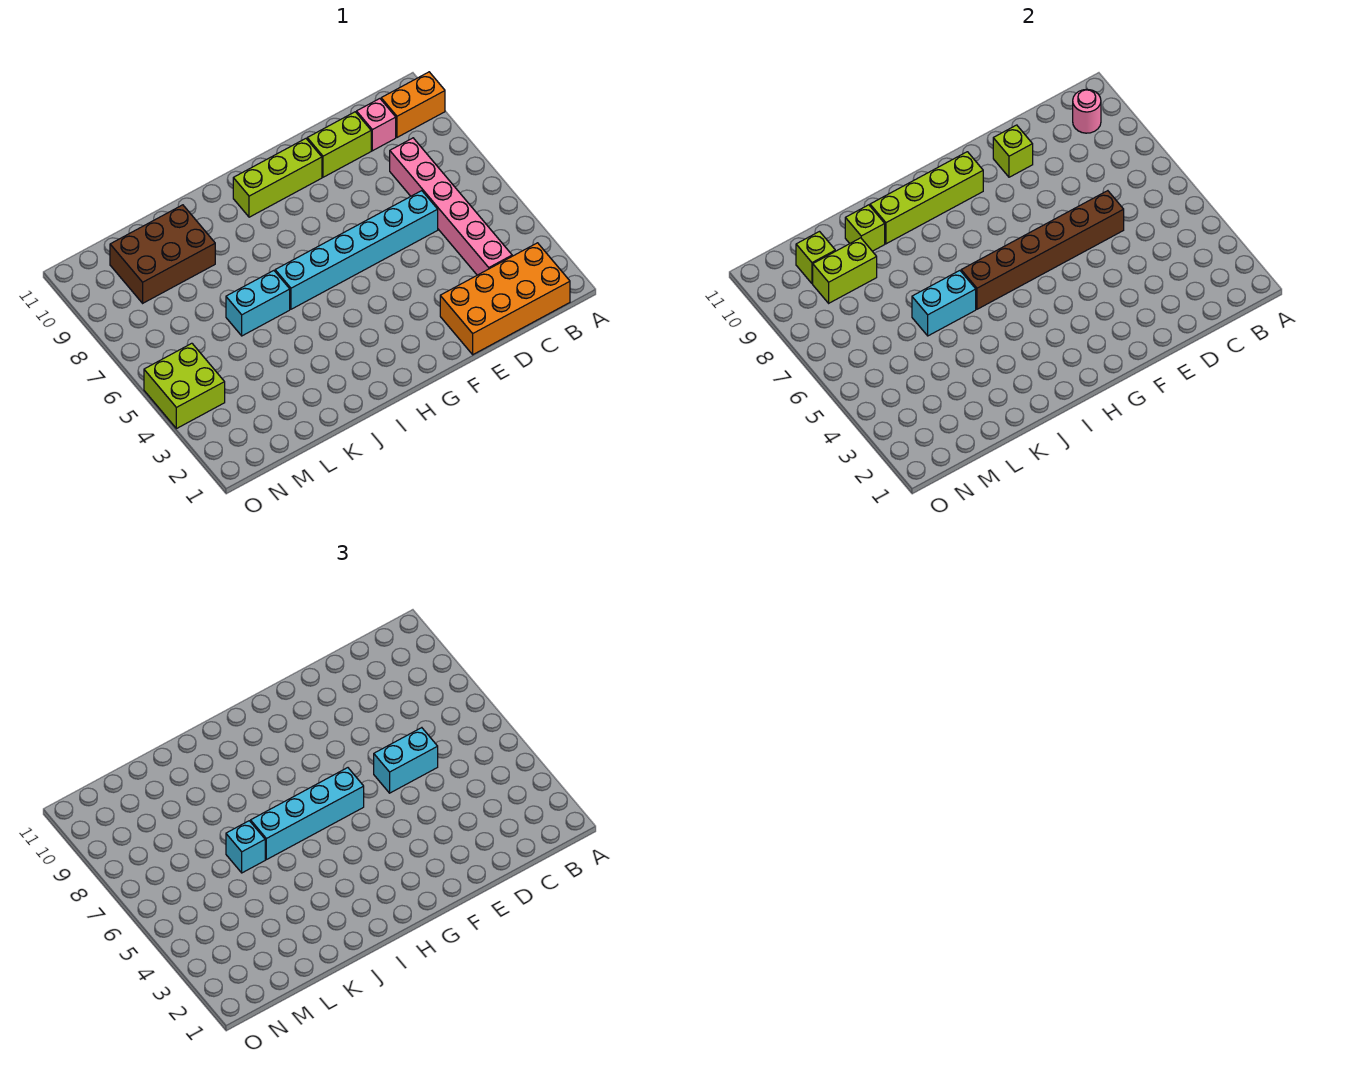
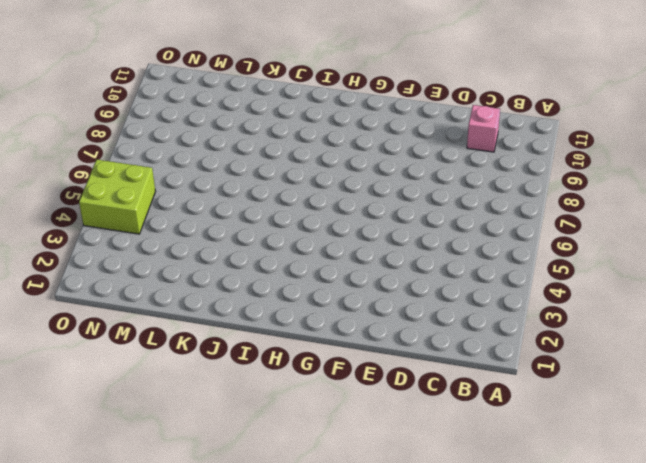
none -> orange 1x2 brick [381,72,445,137]
none -> orange 2x4 brick [440,243,570,355]
none -> pink 1x6 brick [390,138,512,275]

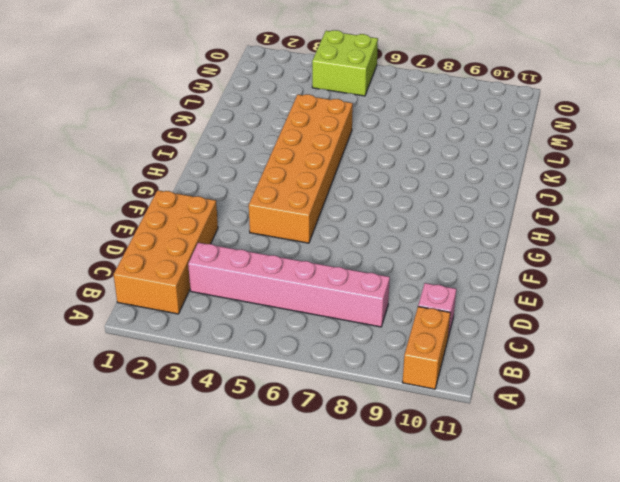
orange 2x6 brick [249,94,353,243] -> none
none -> cyan 1x6 brick [275,191,438,309]
none -> lime 1x2 brick [307,112,371,177]
none -> lime 1x3 brick [233,139,322,217]

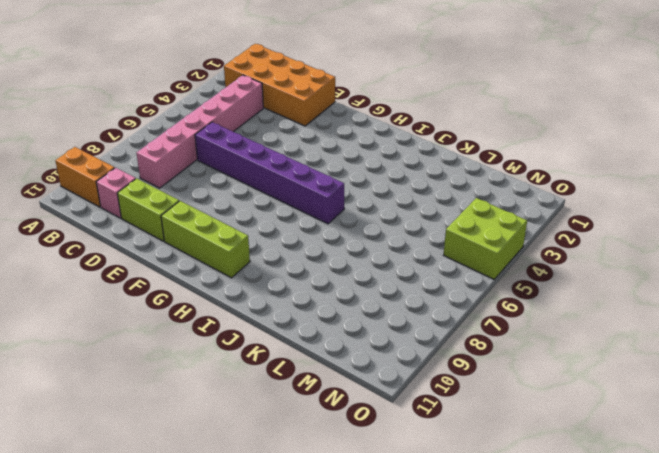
purple 1x6 brick [195,122,344,224] -> cyan 1x6 brick [275,191,438,309]
none -> cyan 1x2 brick [226,271,290,336]
none -> brown 2x3 brick [110,205,215,303]
none -> pink 1x1 round brick [1073,89,1101,133]

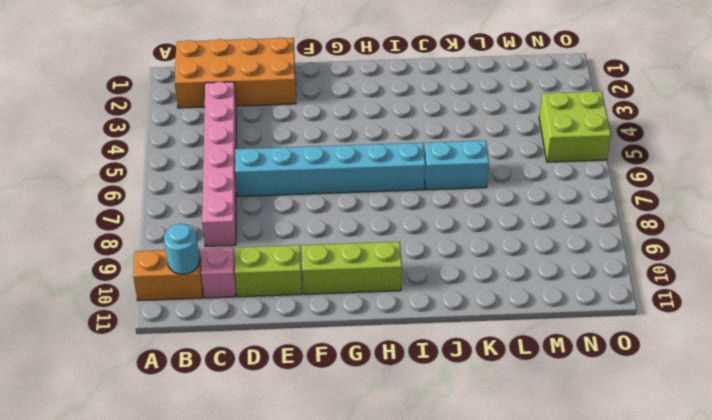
cyan 1x1 round brick [164,224,200,274] -> pink 1x1 round brick [1073,89,1101,133]
none -> brown 2x3 brick [110,205,215,303]
none -> brown 1x6 brick [961,191,1124,309]
none -> lime 1x1 brick [993,125,1033,177]

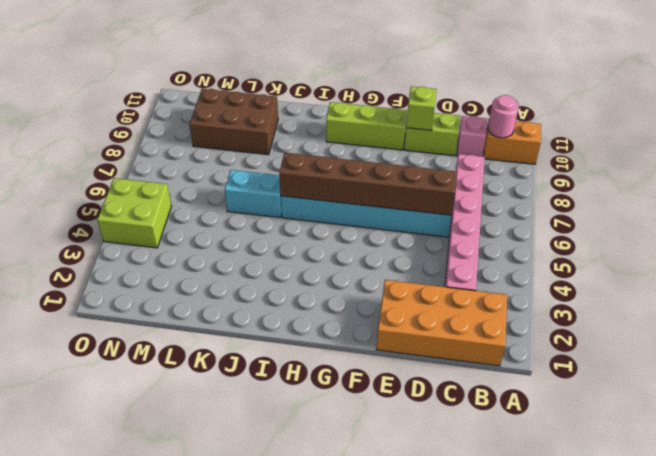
none -> lime 1x4 brick [870,152,983,244]
none -> cyan 1x2 brick [912,271,976,336]
none -> lime 1x1 brick [845,205,885,251]

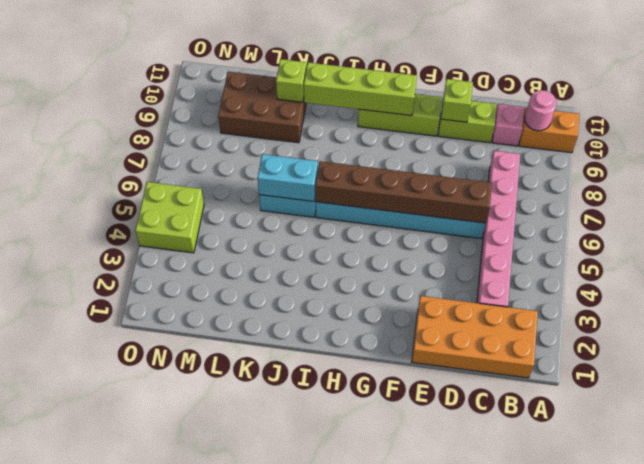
none -> lime 1x2 brick [813,238,877,303]
none -> lime 1x1 brick [796,232,835,284]
none -> cyan 1x2 brick [374,728,438,793]

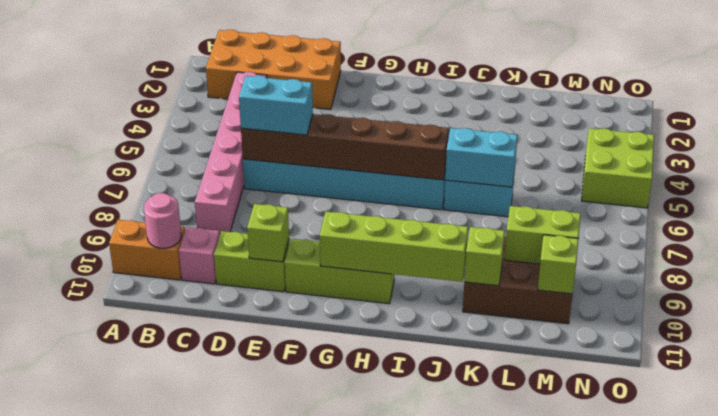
none -> cyan 1x4 brick [251,768,364,860]
none -> cyan 1x1 brick [226,821,265,873]

